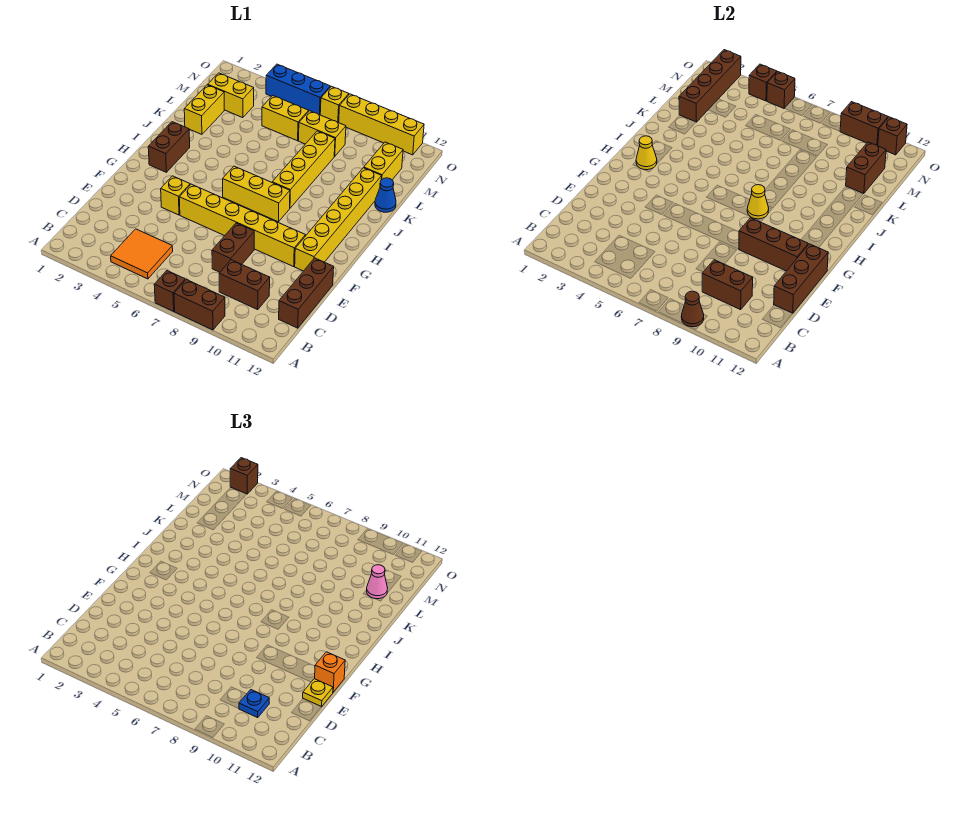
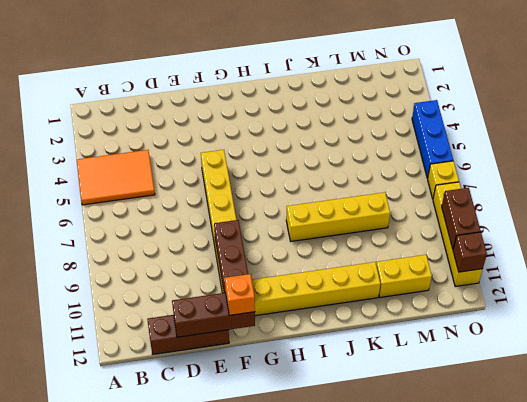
orange 2x3 tile [77,150,155,205] -> orange 2x2 tile [111,229,173,279]
none -> brown 1x1 brick [154,271,185,311]
none -> brown 1x2 brick [174,280,225,330]
none -> brown 1x2 brick [219,260,270,310]
none -> brown 1x2 brick [212,223,254,272]

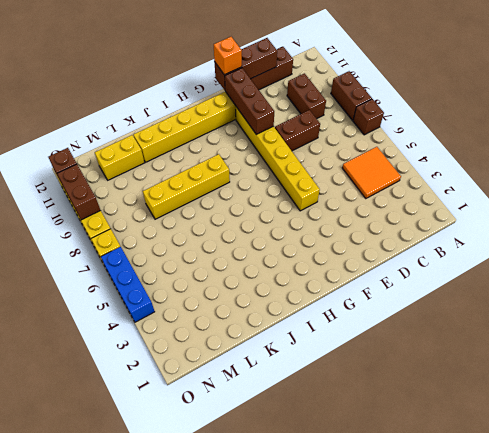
none -> yellow 1x1 brick [161,176,190,215]
none -> brown 1x2 brick [148,122,190,172]
none -> yellow 1x3 brick [223,166,290,222]
none -> yellow 1x2 brick [184,85,224,134]

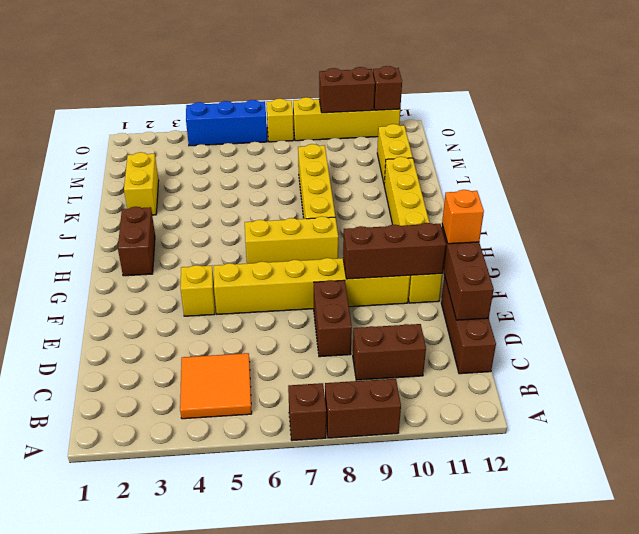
none -> blue 1x1 cone [375,178,396,212]
none -> yellow 1x2 brick [208,73,254,118]
none -> yellow 1x2 brick [262,96,309,141]
none -> yellow 1x2 brick [299,111,346,156]

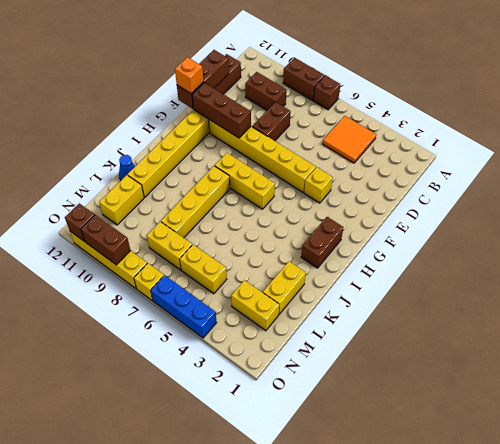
none -> brown 1x1 cone [681,291,704,327]
none -> brown 1x2 brick [702,260,753,310]
none -> yellow 1x1 cone [636,136,657,170]
none -> yellow 1x1 cone [747,185,769,219]

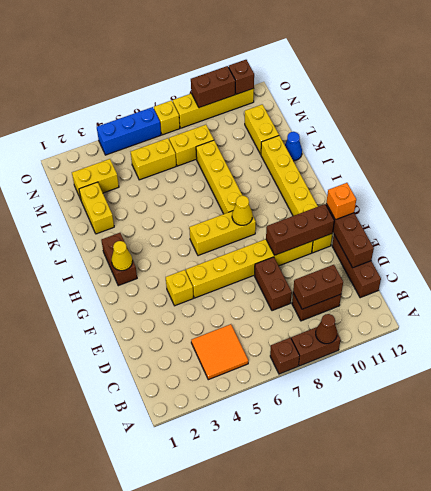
none -> brown 1x4 brick [679,50,741,122]
none -> brown 1x2 brick [846,142,886,194]
none -> brown 1x1 brick [749,64,777,101]
none -> brown 1x1 brick [767,72,795,108]

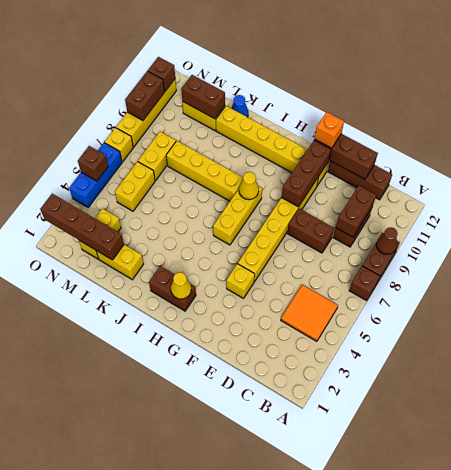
none -> brown 1x1 brick [749,64,777,101]
none -> blue 1x1 plate [239,690,269,718]
none -> yellow 1x1 plate [303,679,333,707]
none -> pink 1x1 cone [367,565,388,599]

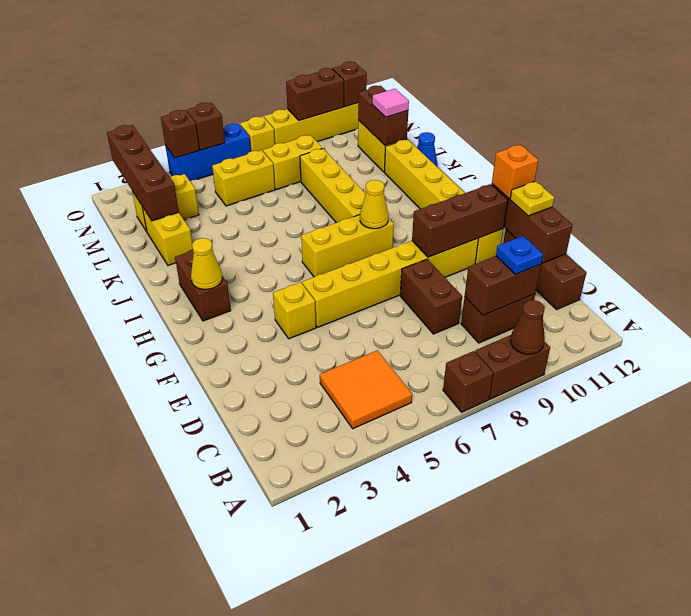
pink 1x1 tile [372,89,409,117] -> pink 1x1 cone [367,565,388,599]
none -> brown 1x1 brick [230,458,258,494]

